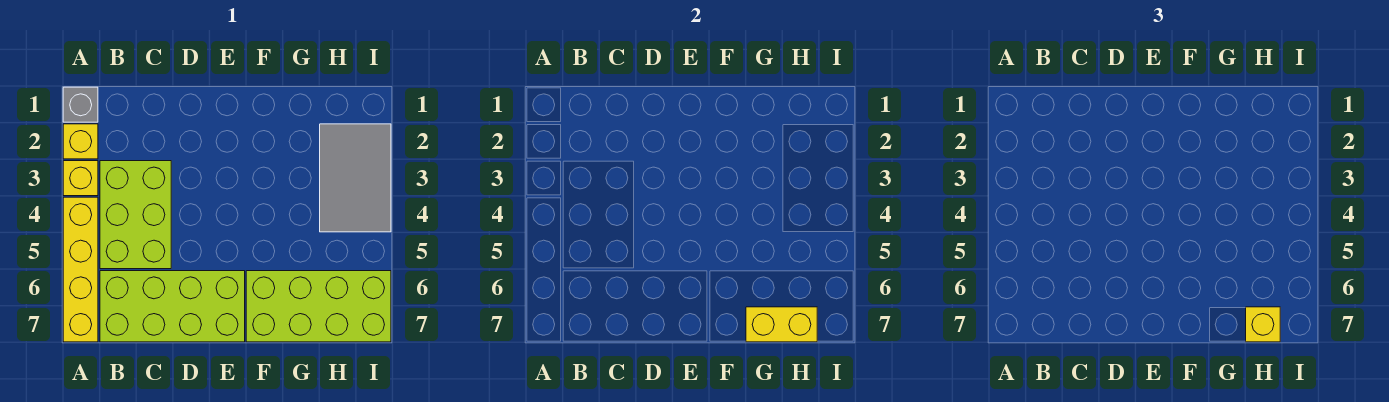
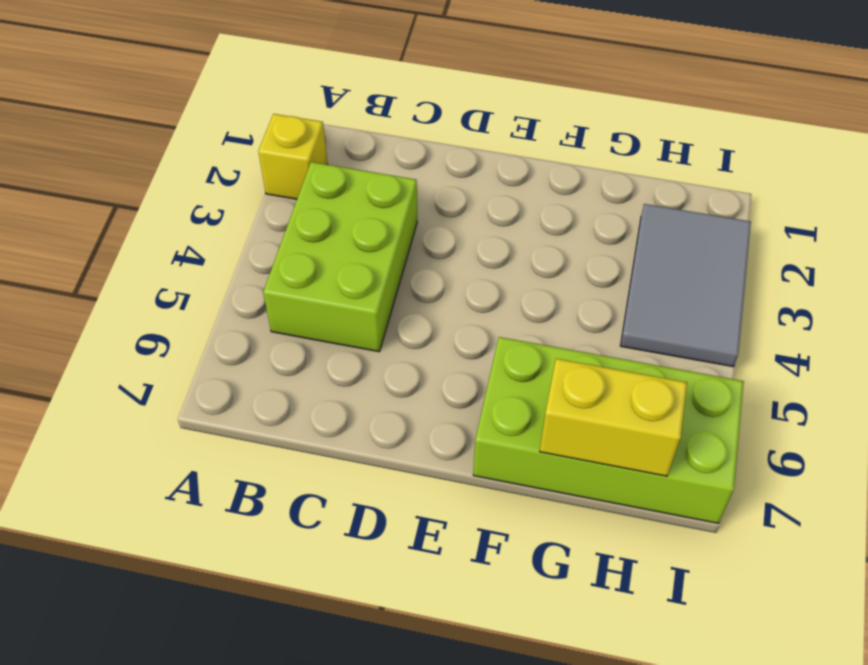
none -> grey 1x1 brick [63,87,98,122]
none -> yellow 1x1 brick [63,161,98,196]

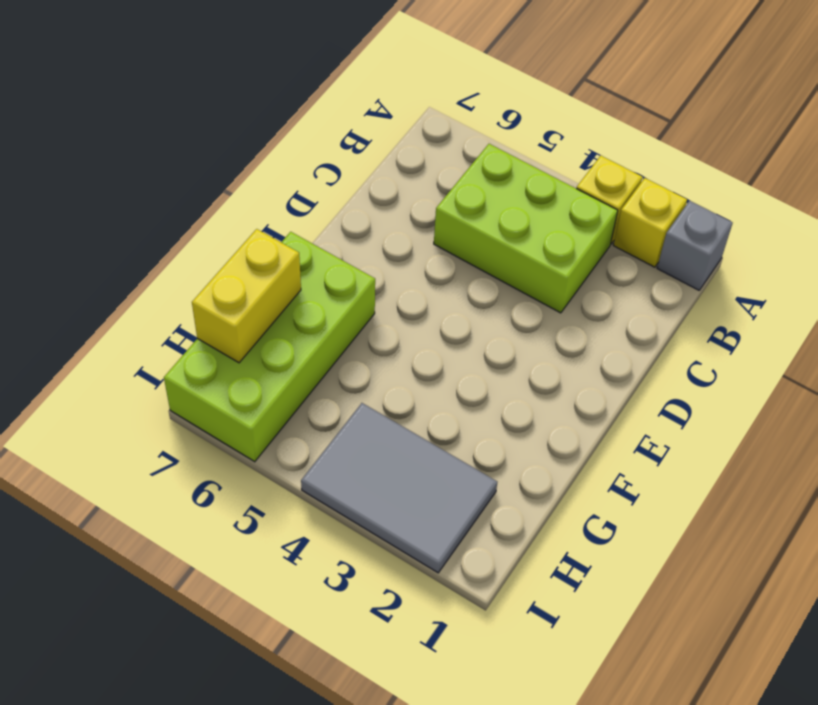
none -> yellow 1x4 brick [63,197,98,342]
none -> lime 2x4 brick [100,271,245,342]

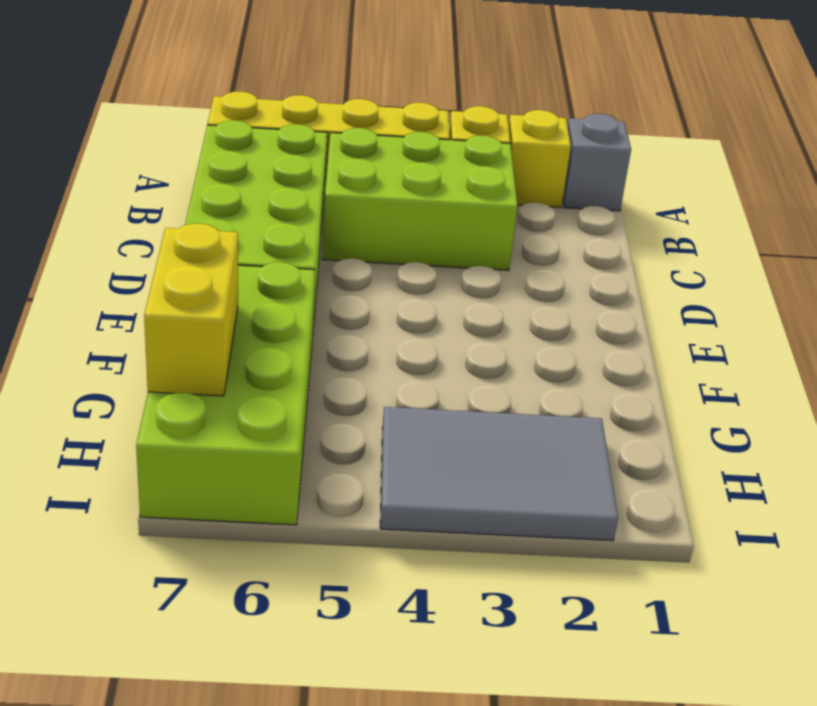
none -> yellow 1x1 brick [1246,307,1280,342]

